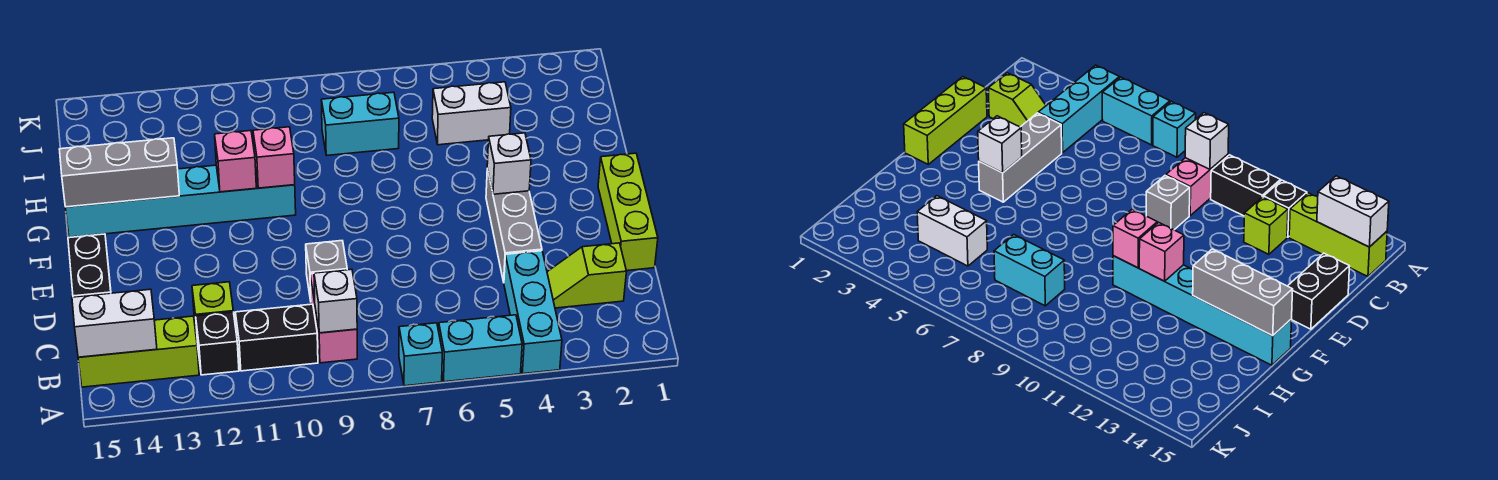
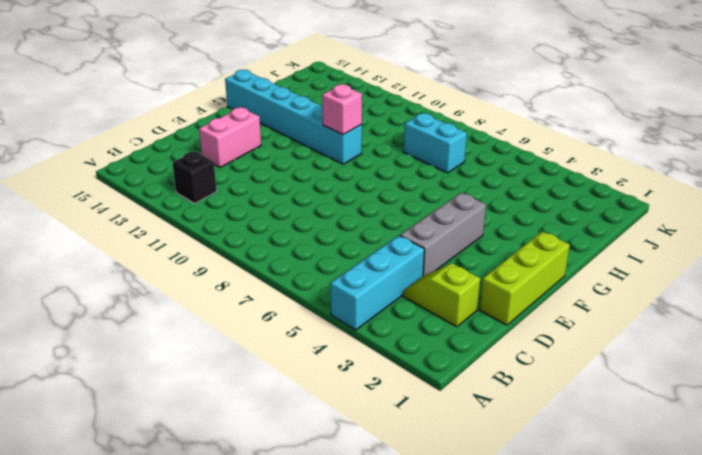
pink 1x2 brick [199,107,261,168] -> pink 1x2 brick moved to [310,273,357,363]
none -> cyan 1x2 brick [439,315,522,382]
none -> cyan 1x1 brick [399,323,442,386]
none -> black 1x2 brick [235,304,318,371]

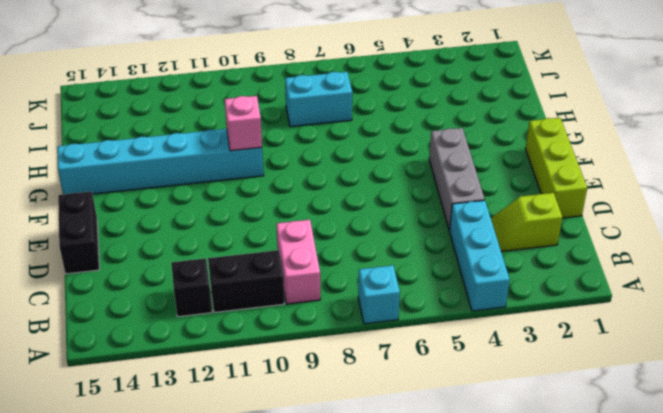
none -> cyan 1x2 brick [439,315,522,382]
none -> lime 1x3 brick [78,316,199,387]
none -> lime 1x1 brick [192,282,233,335]

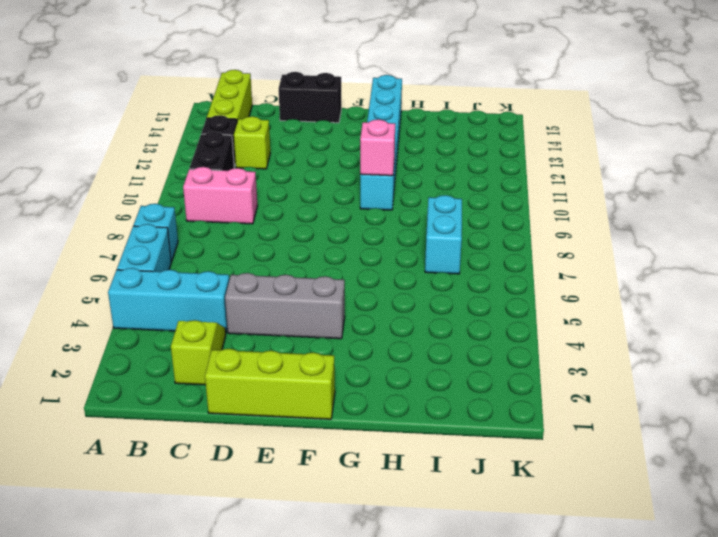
none -> grey 1x1 brick [306,241,347,301]
none -> white 1x2 brick [432,82,511,145]
none -> white 1x1 brick [314,269,357,333]

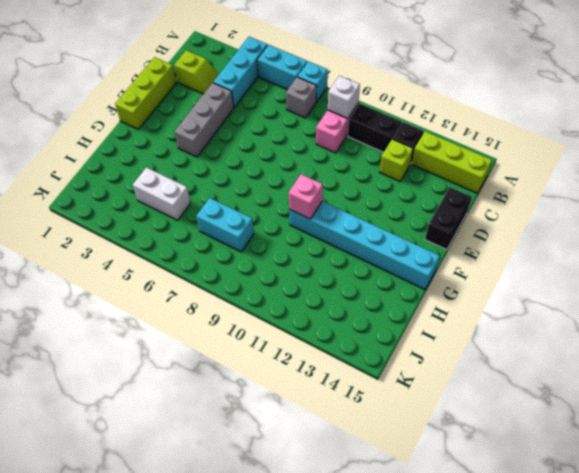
grey 1x1 brick [286,77,317,118] -> grey 1x1 brick moved to [306,241,347,301]
none -> white 1x2 brick [72,289,157,357]
none -> white 1x1 brick [487,133,531,194]
none -> pink 1x1 brick [215,131,256,192]

